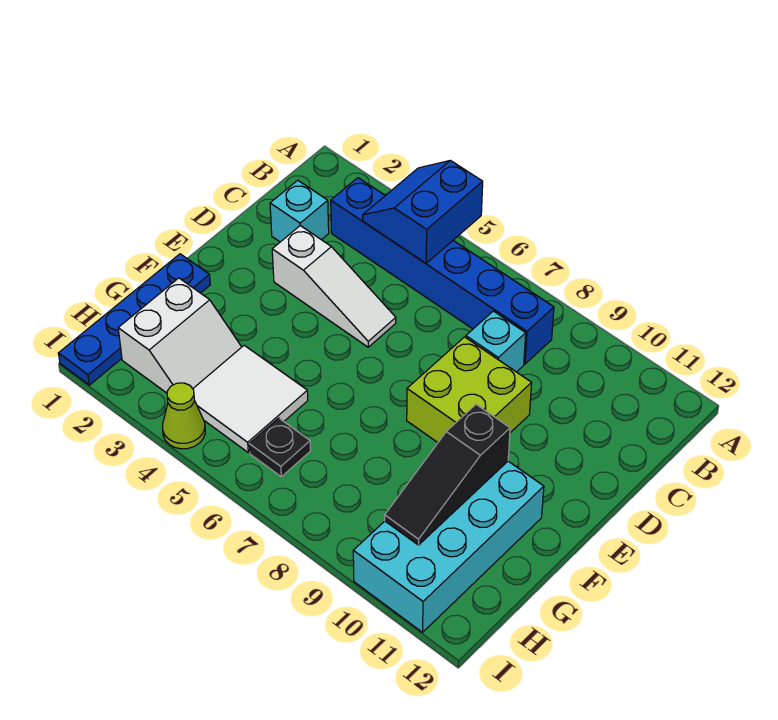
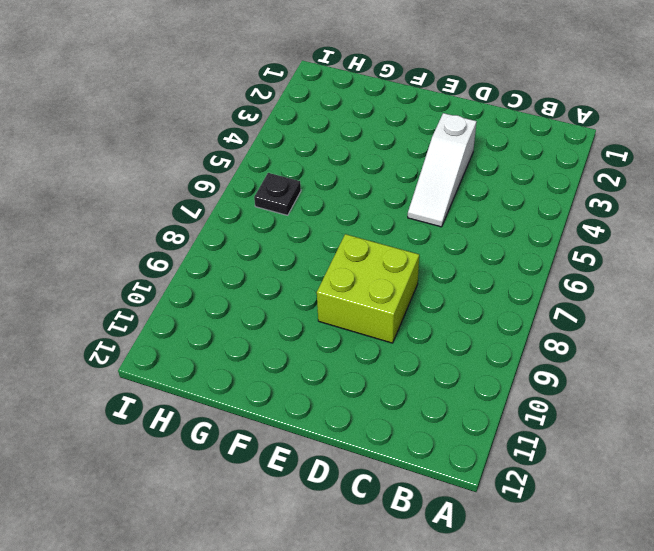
none -> blue 1x6 brick [331,178,554,364]
none -> cyan 1x1 brick [270,180,329,242]
none -> cyan 1x1 brick [466,311,526,372]

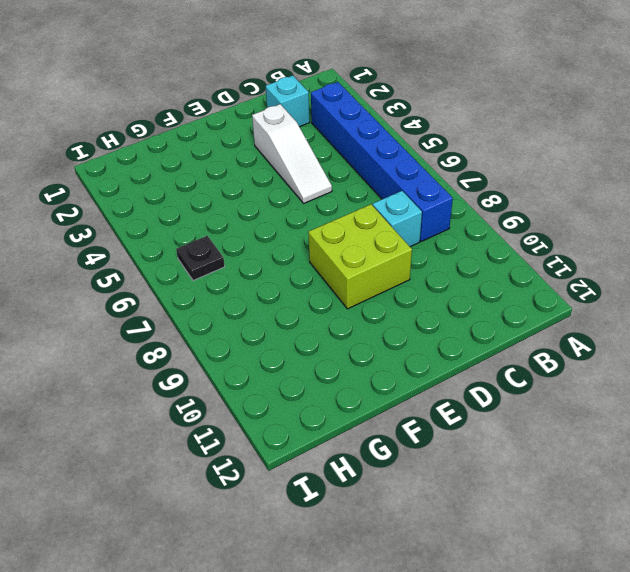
none -> blue 1x4 plate [58,254,210,385]
none -> cyan 2x4 brick [353,461,544,632]
none -> white 2x2 slope [118,278,241,393]

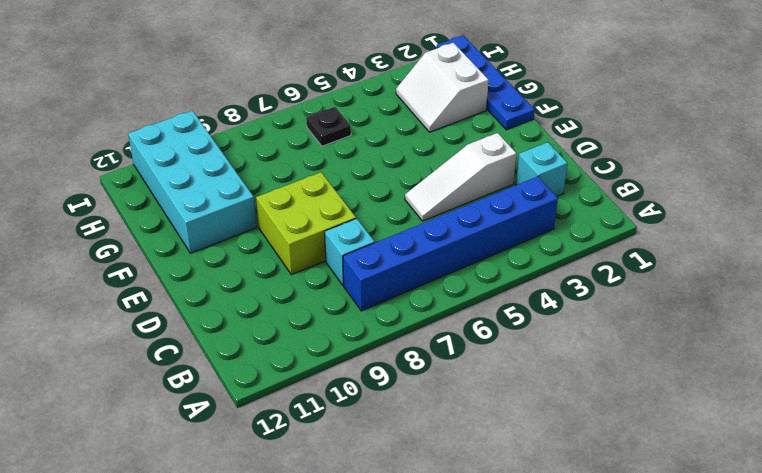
none -> white 2x2 tile [193,345,308,452]
none -> lime 1x1 cone [163,383,205,449]
none -> blue 2x2 slope [363,160,483,263]

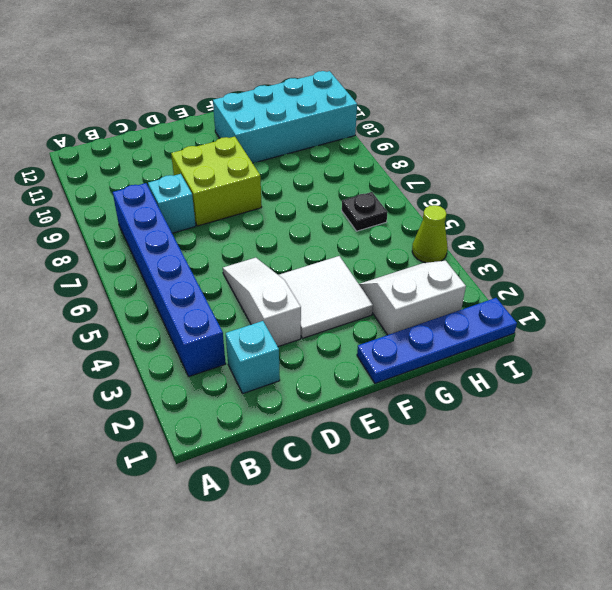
white 2x2 tile [279,256,373,338] -> white 2x2 tile moved to [193,345,308,452]
none -> blue 2x2 slope [363,160,483,263]
none -> black 1x3 slope [385,405,510,545]

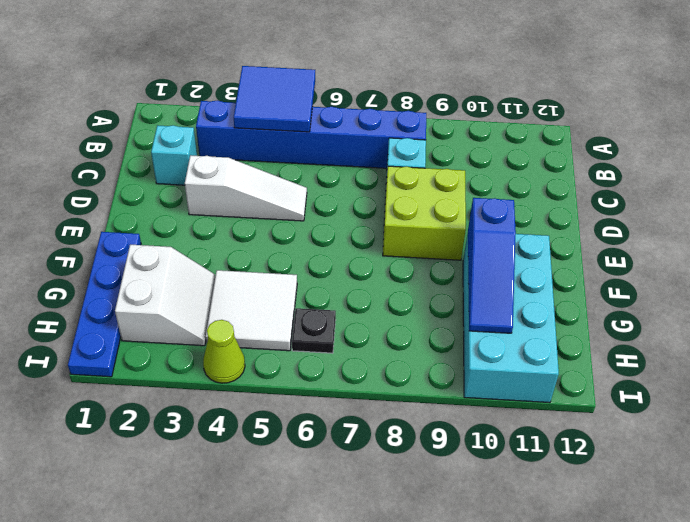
blue 2x2 tile [234,66,315,132] -> blue 2x2 slope [363,160,483,263]
blue 1x3 slope [468,198,516,333] -> black 1x3 slope [385,405,510,545]

